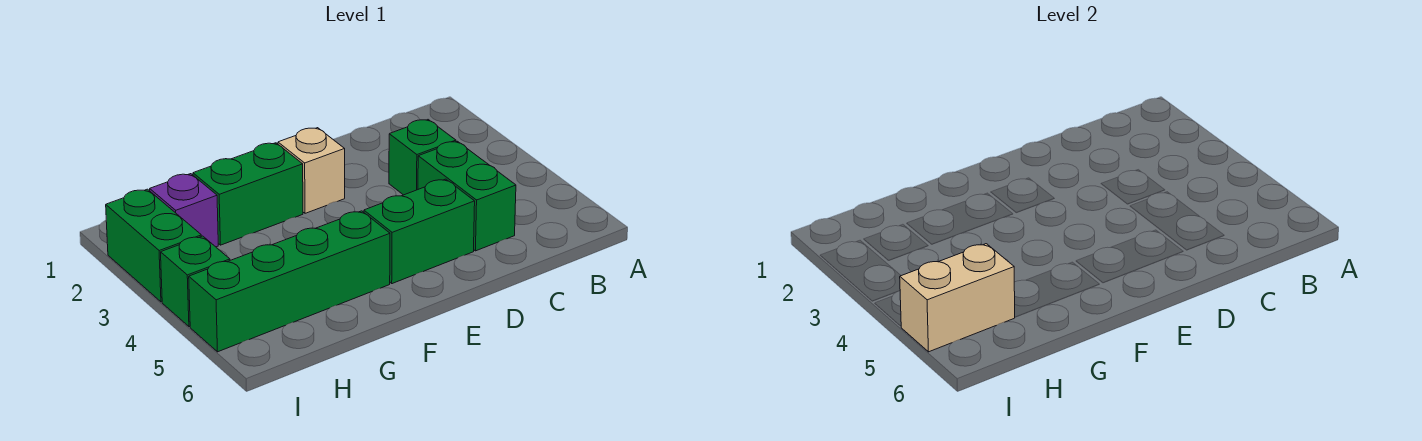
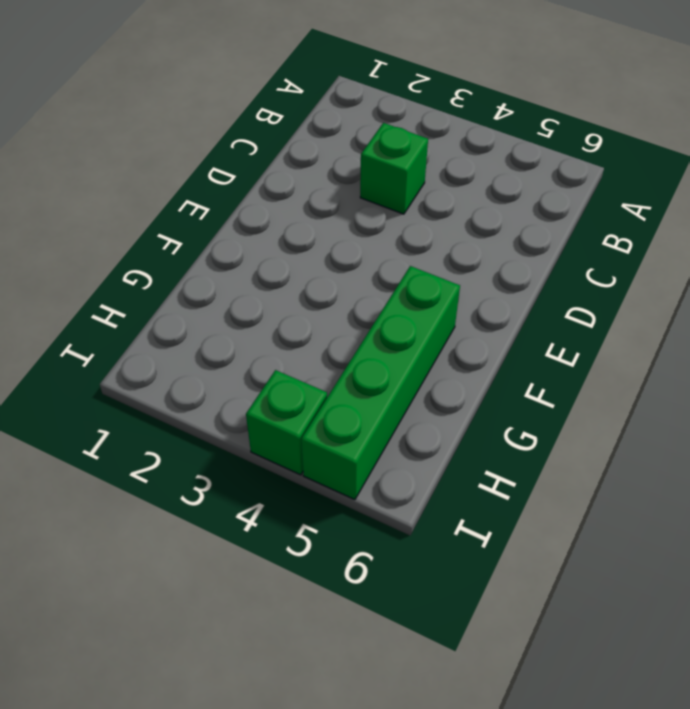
none -> green 1x2 brick [418,141,516,251]
none -> green 1x2 brick [364,179,475,284]

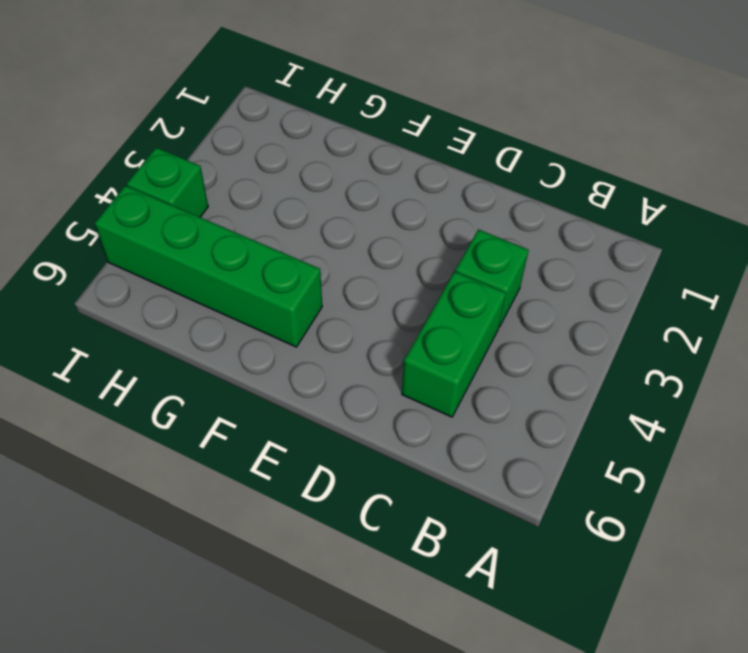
none -> green 1x2 brick [364,179,475,284]
none -> tan 1x1 brick [278,128,345,213]

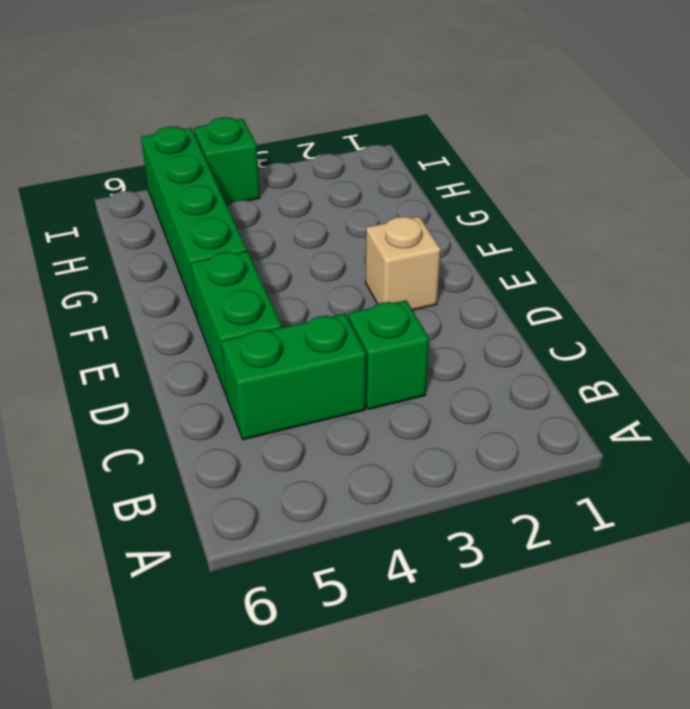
none -> green 1x2 brick [193,143,303,245]
none -> purple 1x1 brick [150,174,218,247]

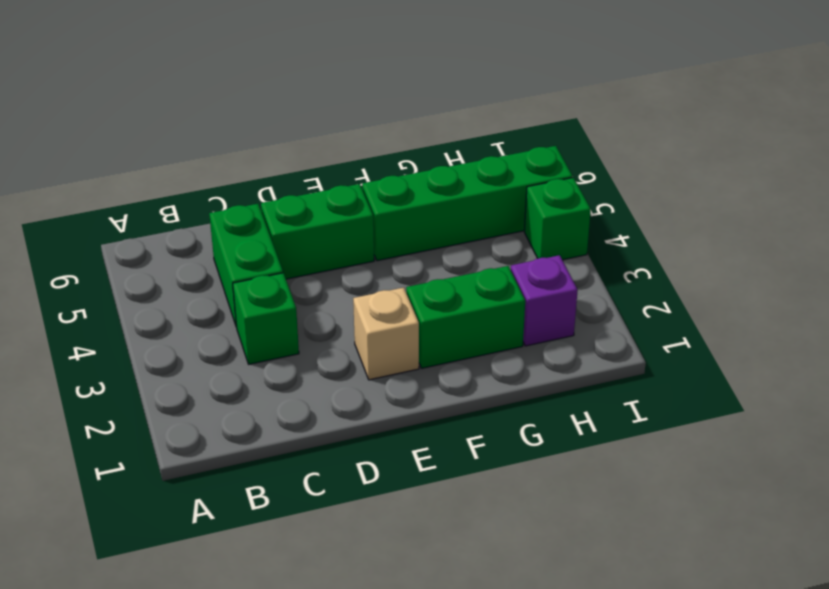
none -> green 1x2 brick [106,189,202,302]
none -> tan 1x2 brick [900,244,1015,352]

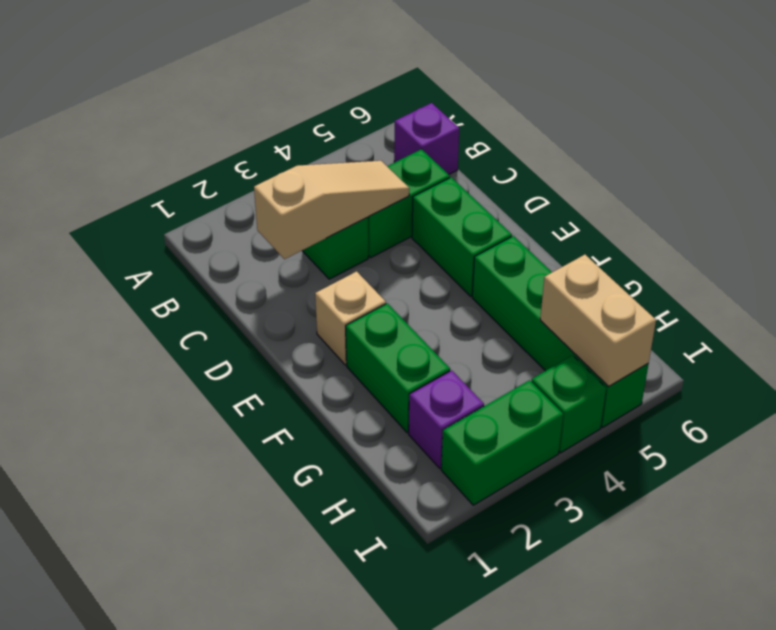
purple 1x1 brick [394,103,459,174] -> none
tan 1x3 slope [254,161,409,259] -> none

